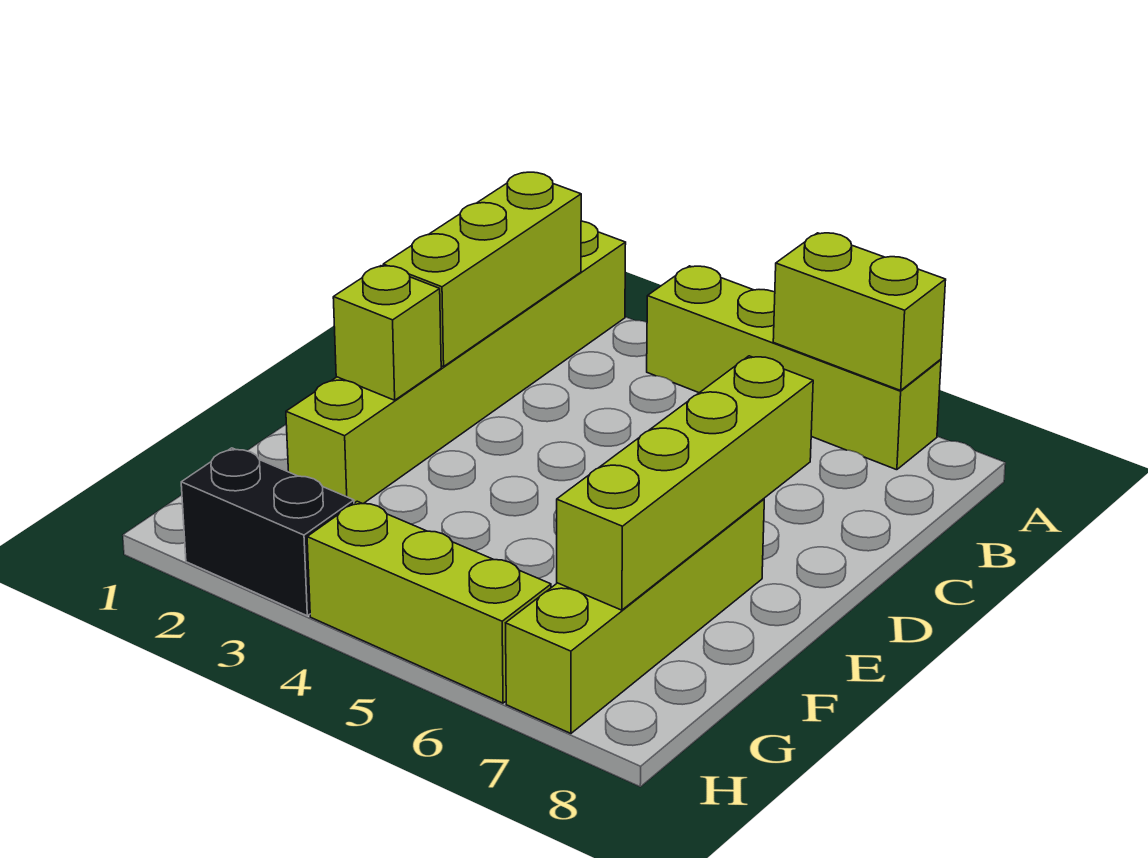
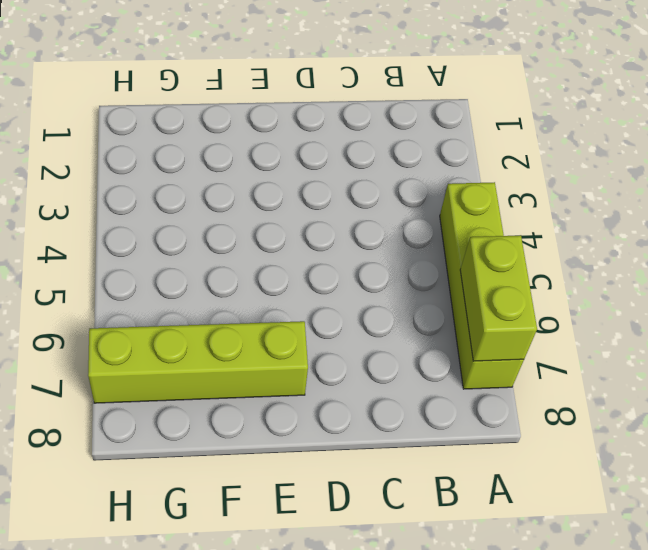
none -> lime 1x6 brick [286,221,626,504]
none -> black 1x2 brick [181,448,354,616]

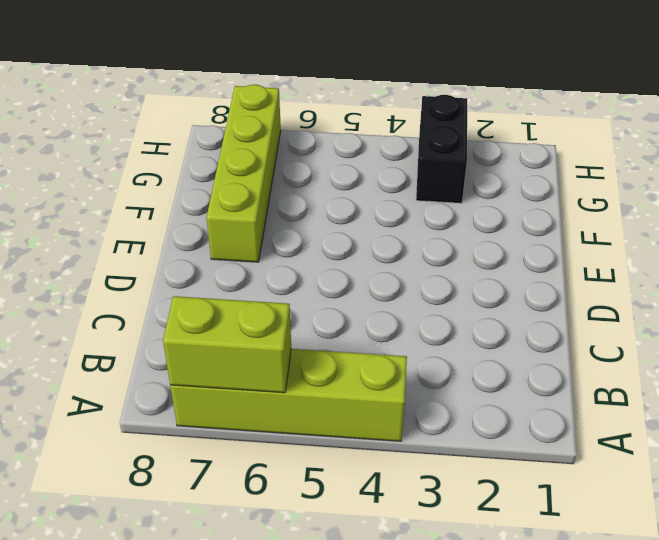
black 1x2 brick [416,95,467,203] -> black 1x2 brick turned to [181,448,354,616]
none -> lime 1x6 brick [286,221,626,504]
none -> lime 1x3 brick [307,501,551,703]

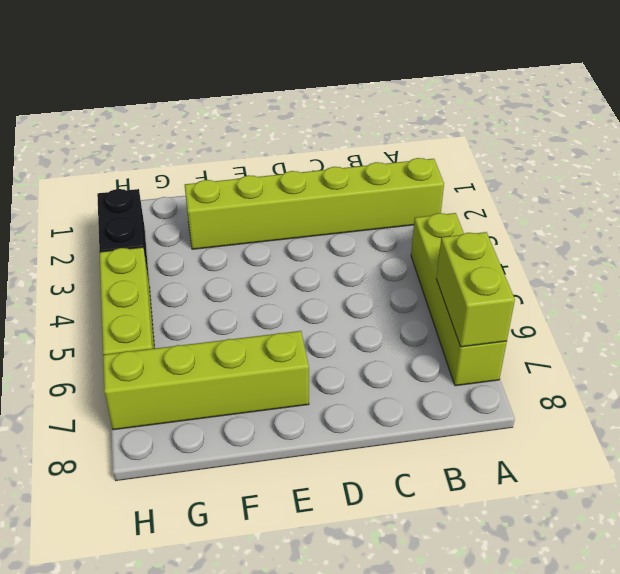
none -> lime 1x3 brick [383,172,581,367]
none -> lime 1x4 brick [557,356,813,610]

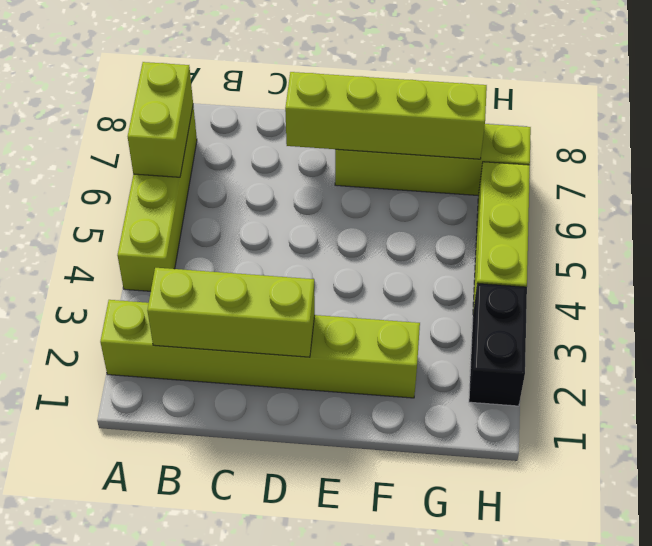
none -> lime 1x1 brick [333,266,441,400]

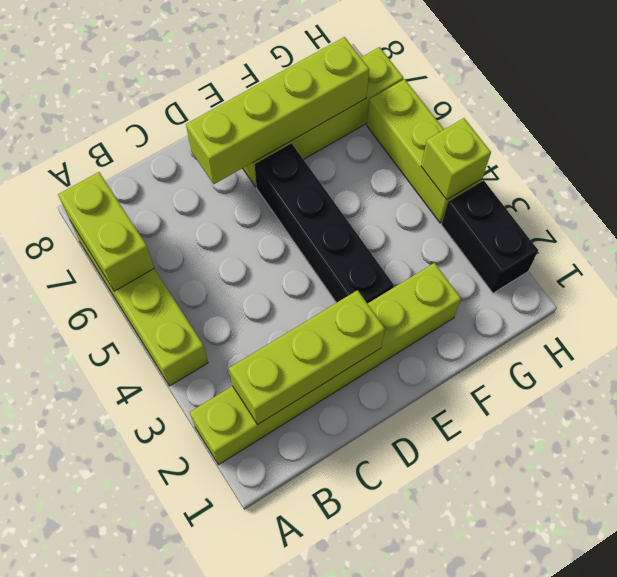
black 1x4 brick [255,143,394,304] -> none
lime 1x1 brick [421,118,491,200] -> lime 1x1 brick moved to [333,266,441,400]

